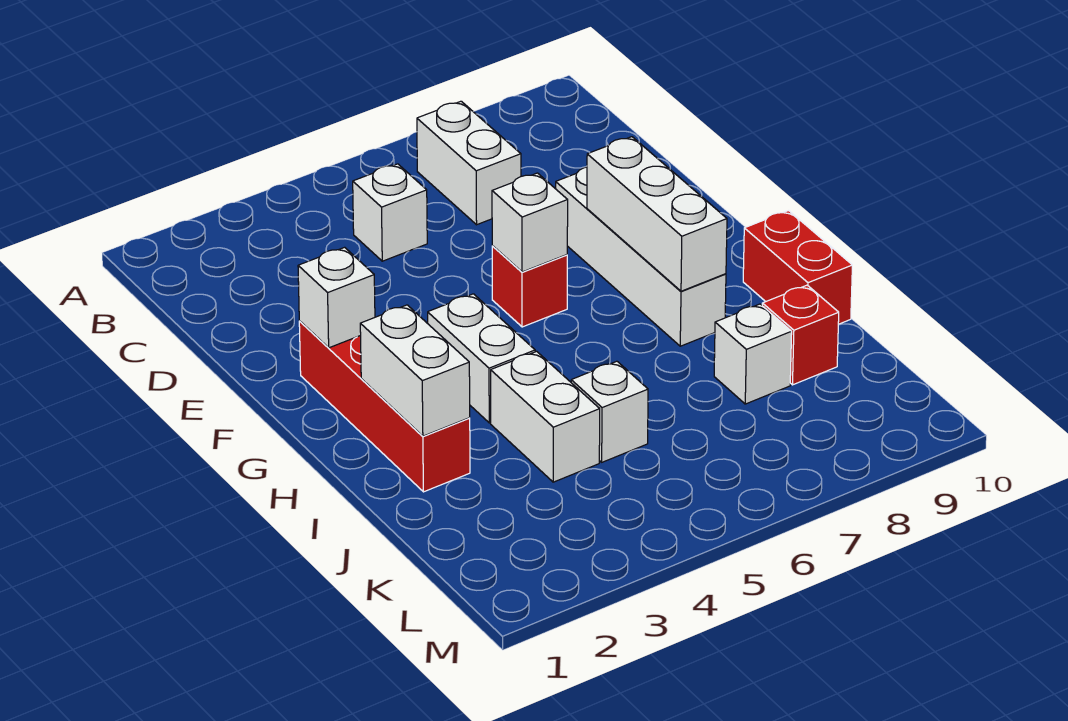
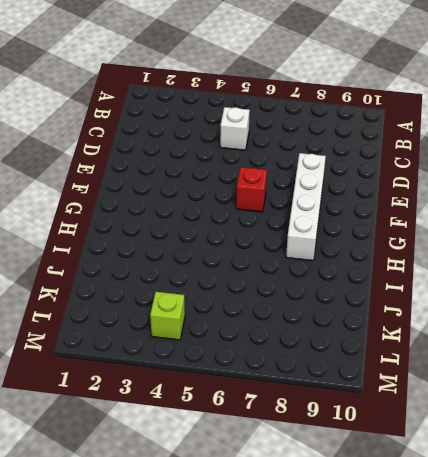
lime 1x1 brick [150,292,185,340] -> none
none -> white 1x2 brick [417,101,521,225]
none -> red 1x4 brick [299,321,470,492]
none -> white 1x2 brick [428,294,535,423]

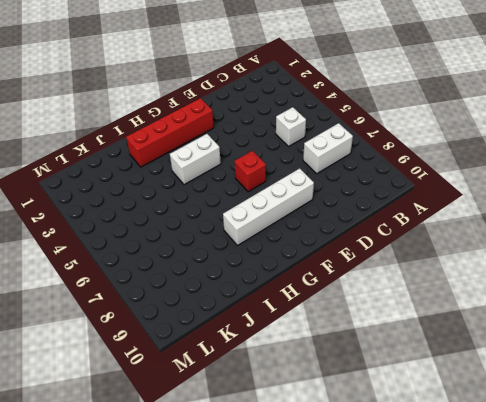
none -> red 1x2 brick [743,211,852,324]
none -> white 1x2 brick [491,351,600,482]
none -> white 1x1 brick [571,361,648,462]

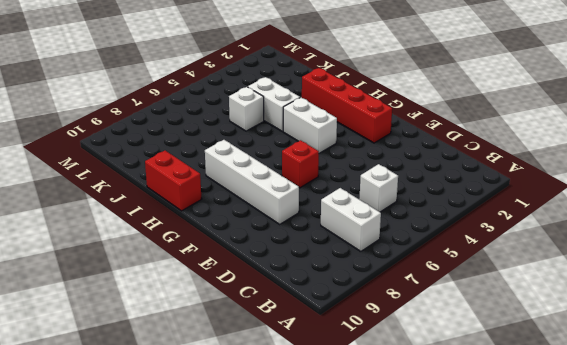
none -> white 1x1 brick [714,304,792,404]
none -> red 1x1 brick [762,285,839,385]
none -> white 1x1 brick [298,247,375,348]

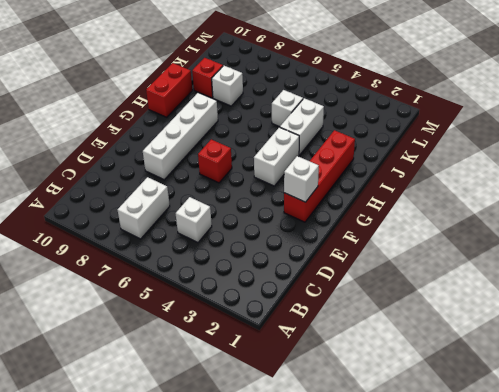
none -> white 1x1 brick [492,173,568,272]
none -> white 1x3 brick [587,137,727,291]
none -> white 1x2 brick [360,305,470,436]

